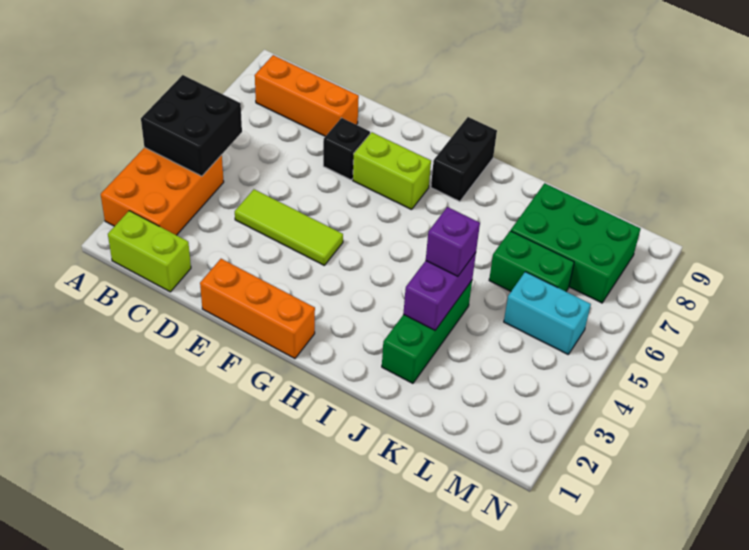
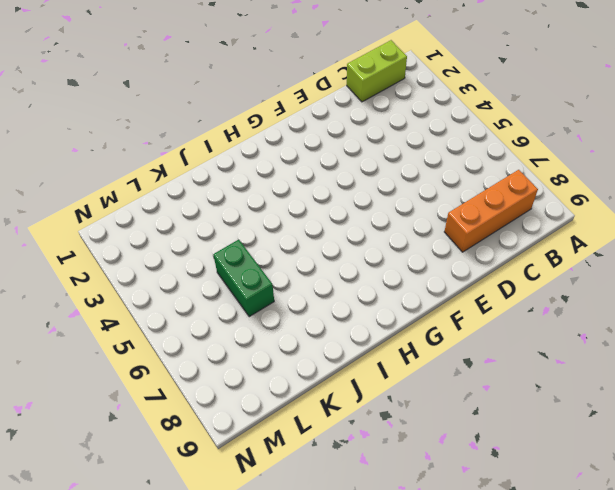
green 1x2 brick [213,239,274,317] -> green 1x2 brick turned to [489,231,574,291]
none -> orange 2x3 brick [101,147,224,235]
none -> lime 1x3 tile [235,189,343,265]
none -> orange 1x3 brick [200,259,315,359]

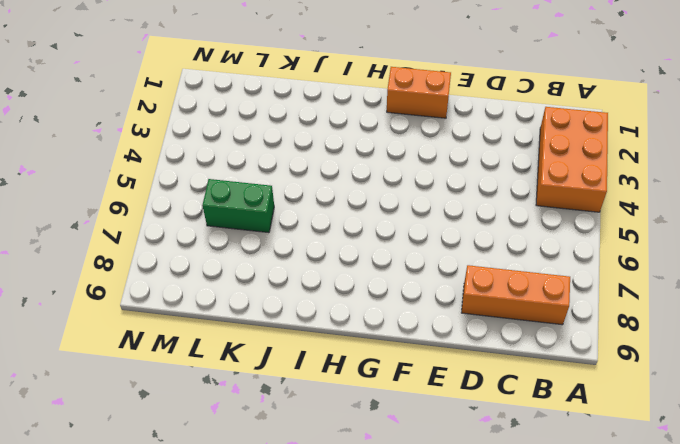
orange 1x2 brick [387,67,451,118] -> orange 1x3 brick [200,259,315,359]
none -> lime 1x2 brick [108,211,191,292]
none -> lime 1x3 tile [235,189,343,265]
none -> black 1x1 brick [323,118,370,180]

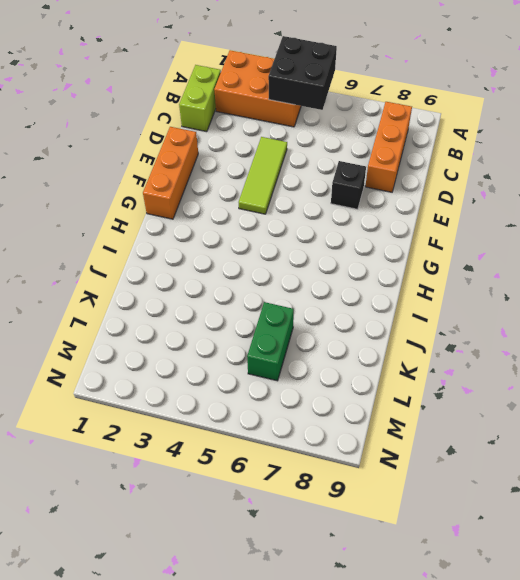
none -> lime 1x2 brick [353,132,431,210]
none -> black 1x2 brick [431,117,497,201]
none -> green 1x3 brick [382,281,472,383]

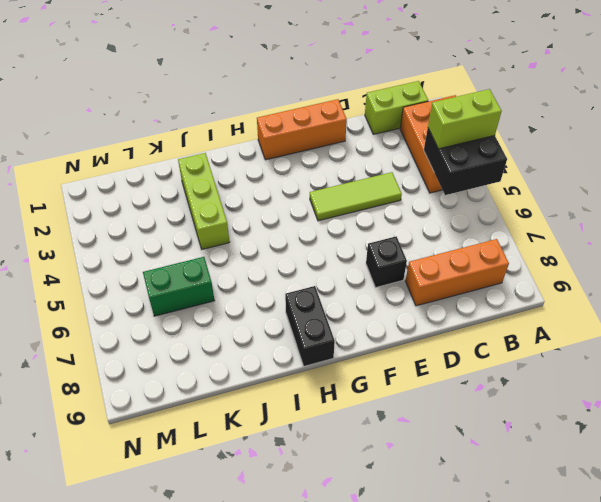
lime 1x2 brick [428,89,502,149] -> lime 1x2 brick moved to [353,132,431,210]
lime 1x3 brick [178,153,229,249] -> green 1x3 brick [382,281,472,383]
none -> green 2x3 brick [511,183,640,303]
none -> cyan 1x2 brick [504,272,591,354]
none -> purple 1x2 brick [403,253,476,330]

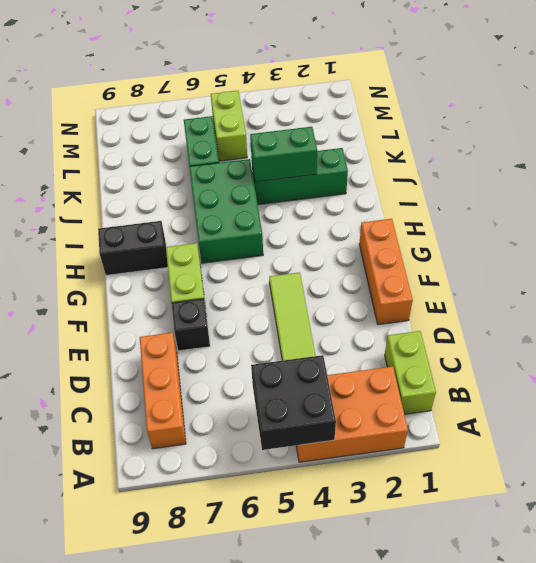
green 2x3 brick [189,159,263,263] -> green 2x3 brick moved to [511,183,640,303]
green 1x2 brick [250,127,317,182] -> purple 1x2 brick [403,253,476,330]
lime 1x2 brick [211,91,247,161] -> cyan 1x2 brick [504,272,591,354]
none -> purple 1x1 brick [426,207,480,276]

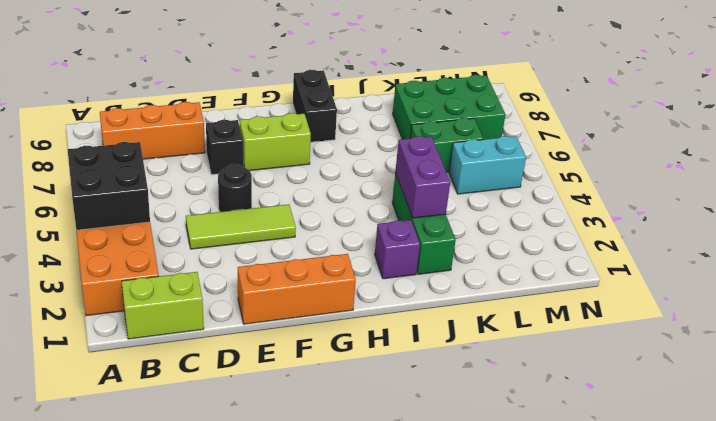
black 1x1 round brick [218,164,252,212] -> none
purple 1x1 brick [375,220,420,279] -> purple 1x1 brick moved to [426,207,480,276]

